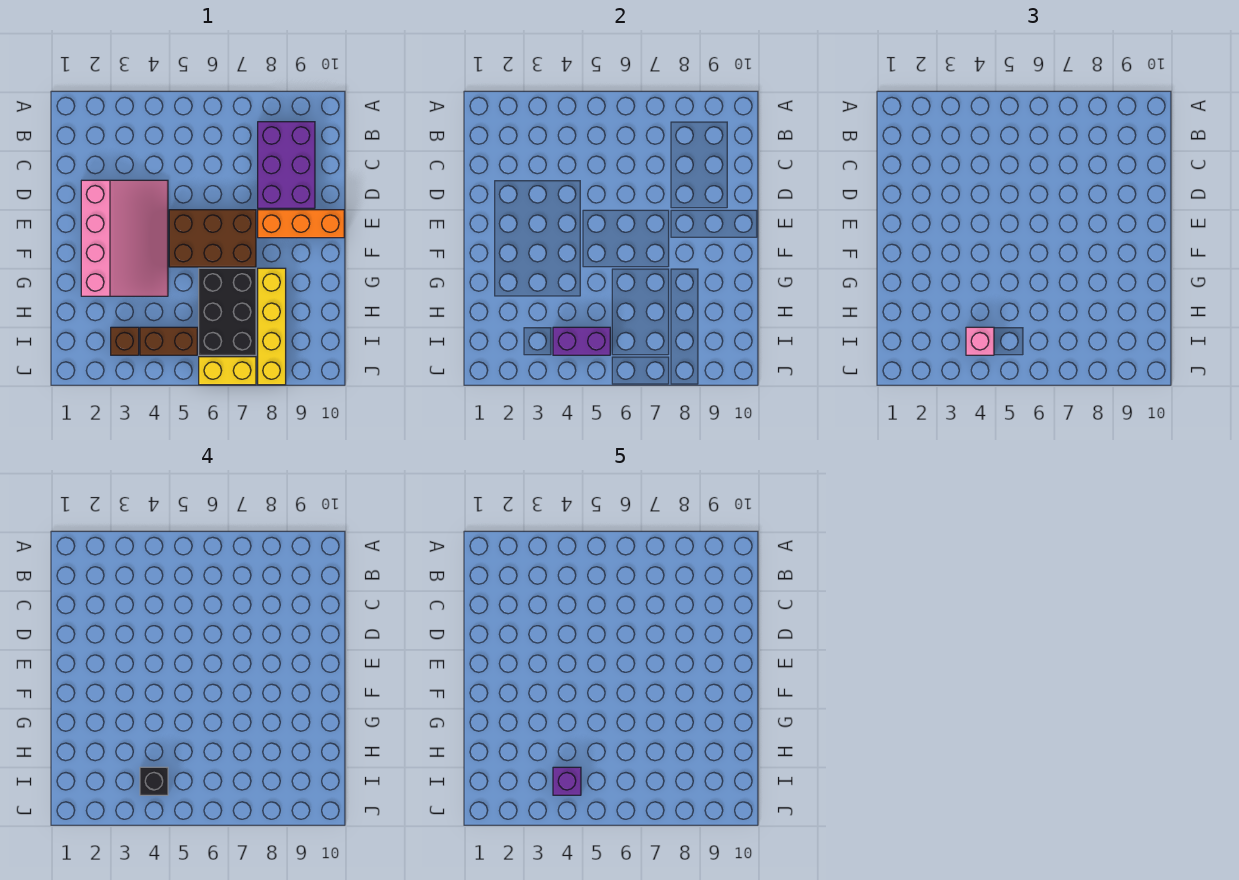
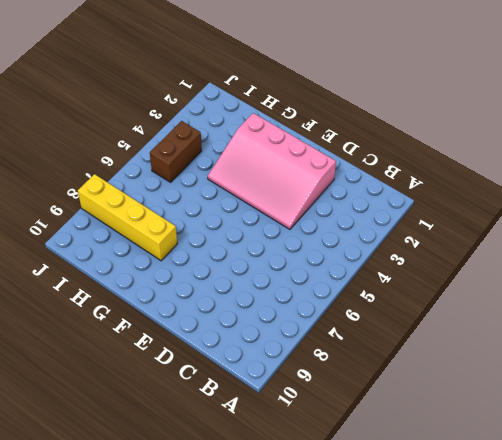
none -> purple 2x3 brick [258,122,315,208]
none -> brown 2x3 brick [169,210,256,267]
none -> orange 1x3 brick [258,210,344,238]

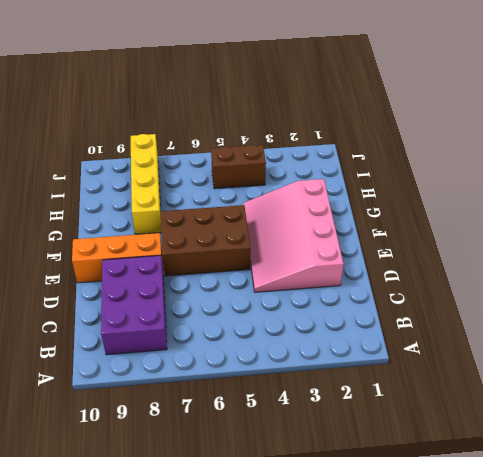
none -> black 2x3 brick [199,268,256,355]
none -> brown 1x1 brick [111,327,139,355]
none -> yellow 1x2 brick [199,357,256,385]

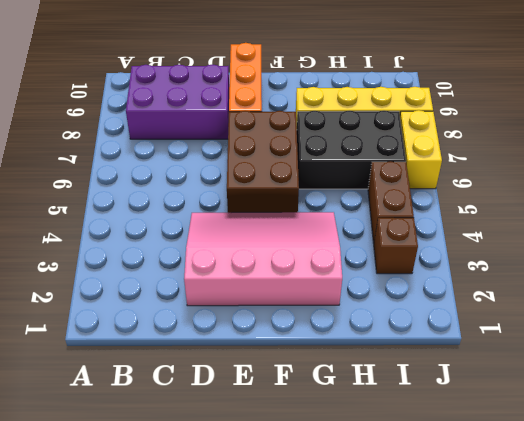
none -> purple 1x2 brick [553,327,610,355]
none -> pink 1x1 brick [966,327,994,355]
none -> black 1x1 brick [140,767,168,795]

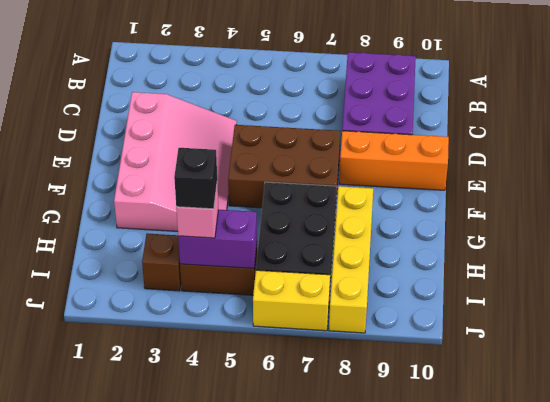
none -> purple 1x1 brick [553,767,581,795]

